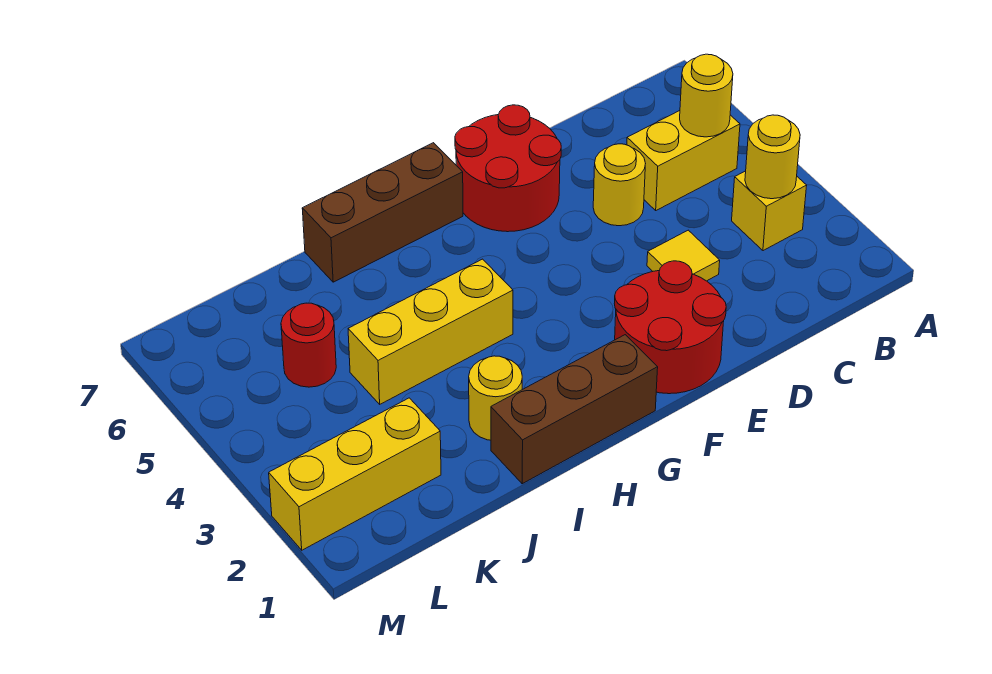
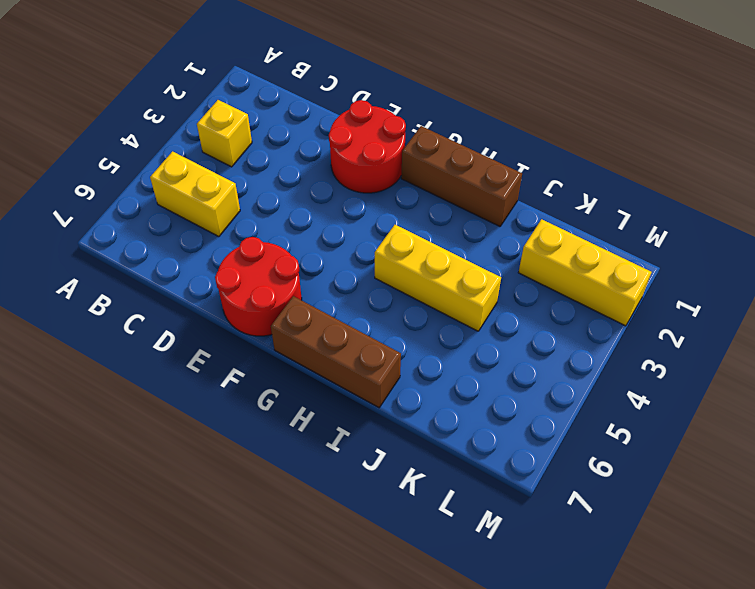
none -> yellow 1x1 tile [647,230,720,281]
none -> yellow 1x1 round brick [593,144,646,226]
none -> yellow 1x1 round brick [469,356,522,440]

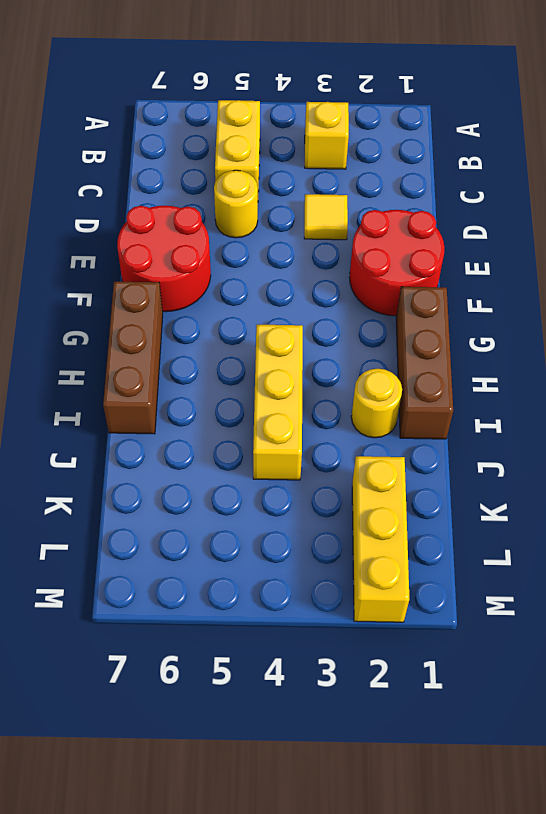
none -> red 1x1 round brick [281,303,336,387]
none -> yellow 1x1 round brick [745,115,800,199]
none -> yellow 1x1 round brick [680,54,733,137]

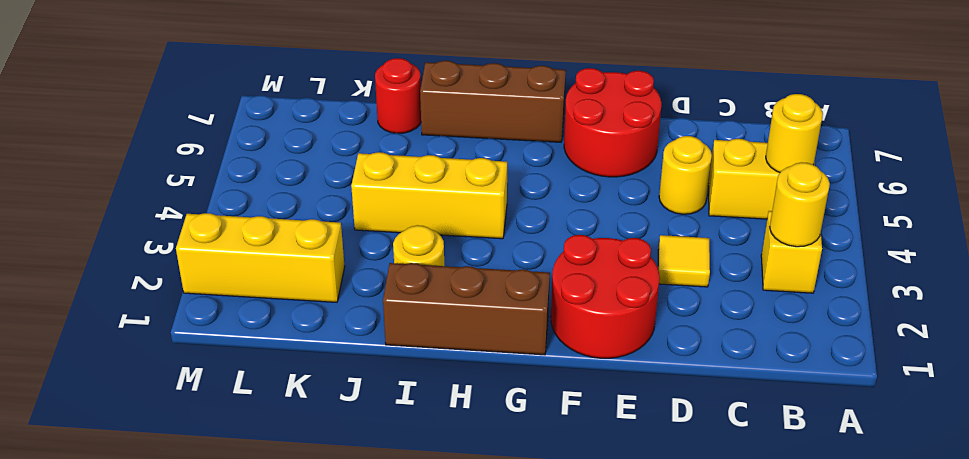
red 1x1 round brick [375,58,421,133] -> red 1x1 round brick moved to [281,303,336,387]

